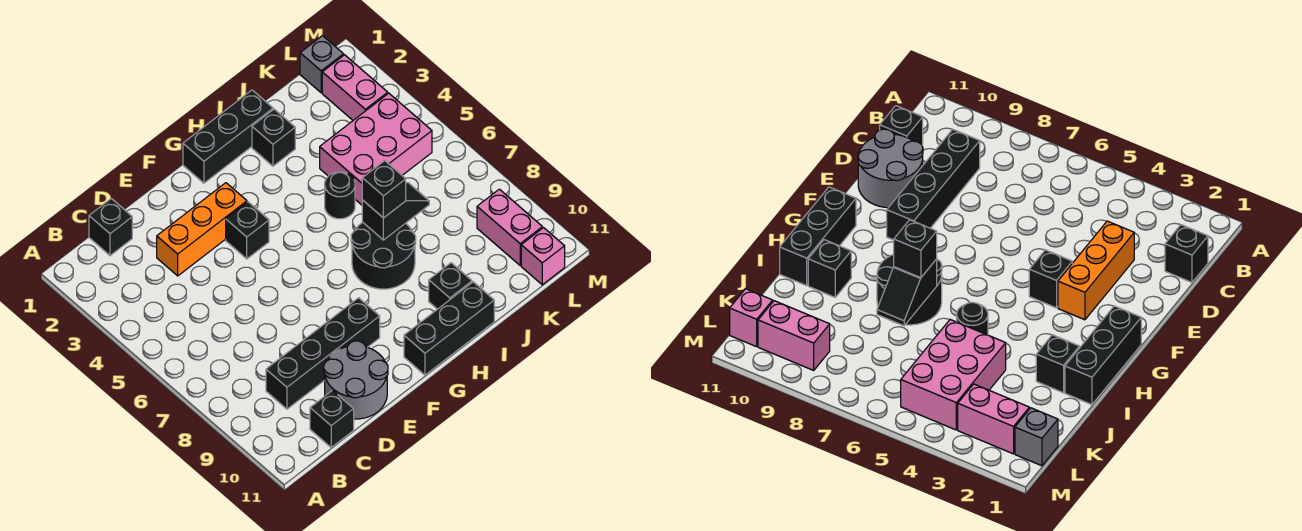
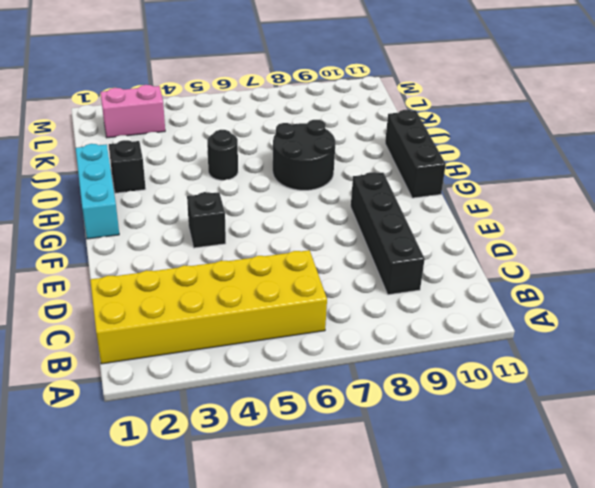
yellow 2x6 brick [90,250,327,364] -> black 1x1 brick [89,199,132,256]
cyan 1x3 brick [76,144,119,239] -> black 1x3 brick [183,90,273,183]
none -> black 1x1 brick [310,391,354,447]
none -> orange 1x3 brick [157,183,247,276]
none -> grey 2x2 round brick [324,341,388,419]

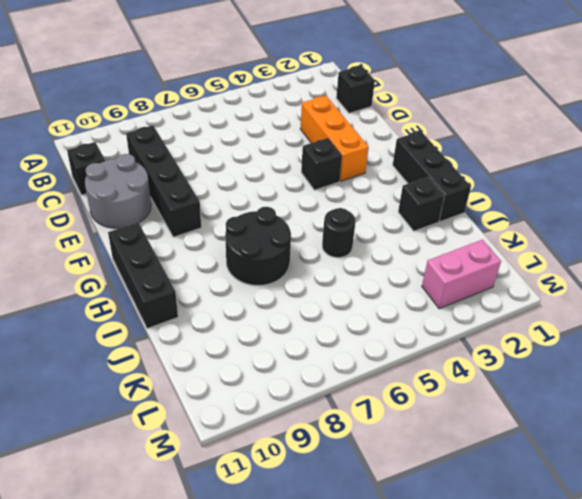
none -> black 1x1 brick [429,263,472,309]
none -> pink 2x3 brick [320,93,432,205]
none -> grey 1x1 brick [300,36,344,93]

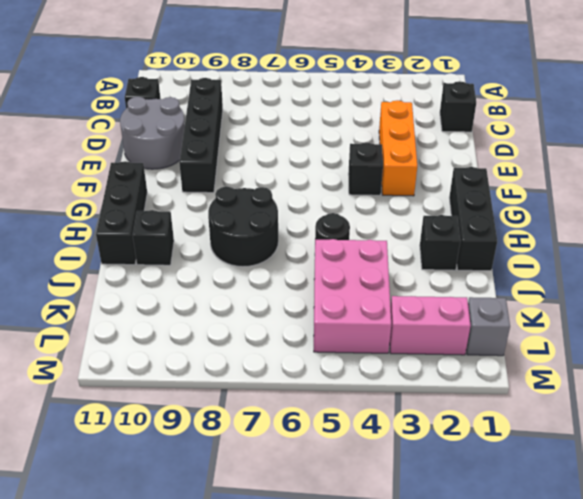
none -> pink 1x2 brick [477,189,543,265]
none -> pink 1x1 brick [521,228,565,285]
none -> black 1x2 slope [362,183,429,240]

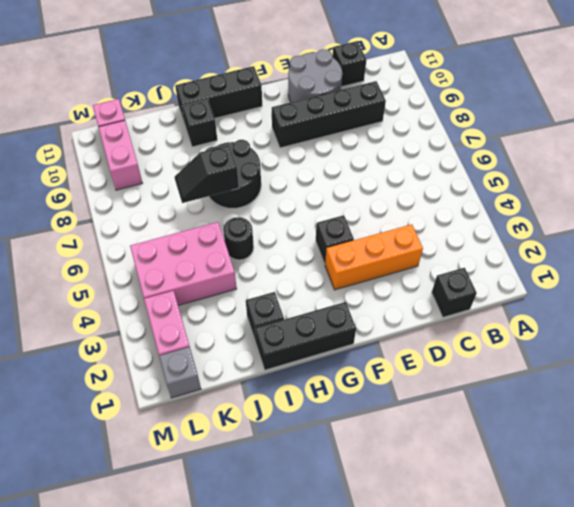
none -> black 1x1 brick [362,161,406,218]

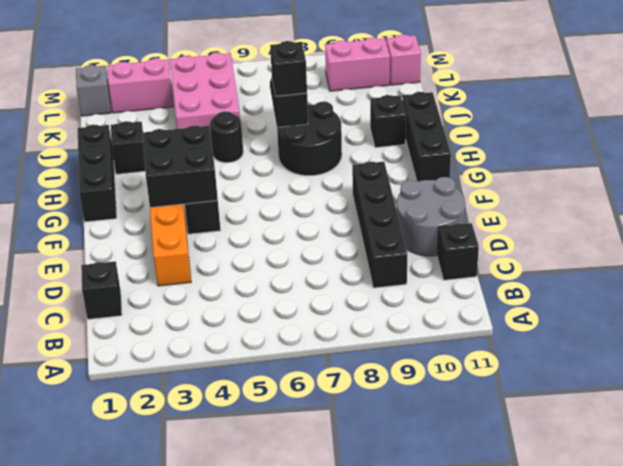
black 2x2 brick [142,126,218,207] -> none

